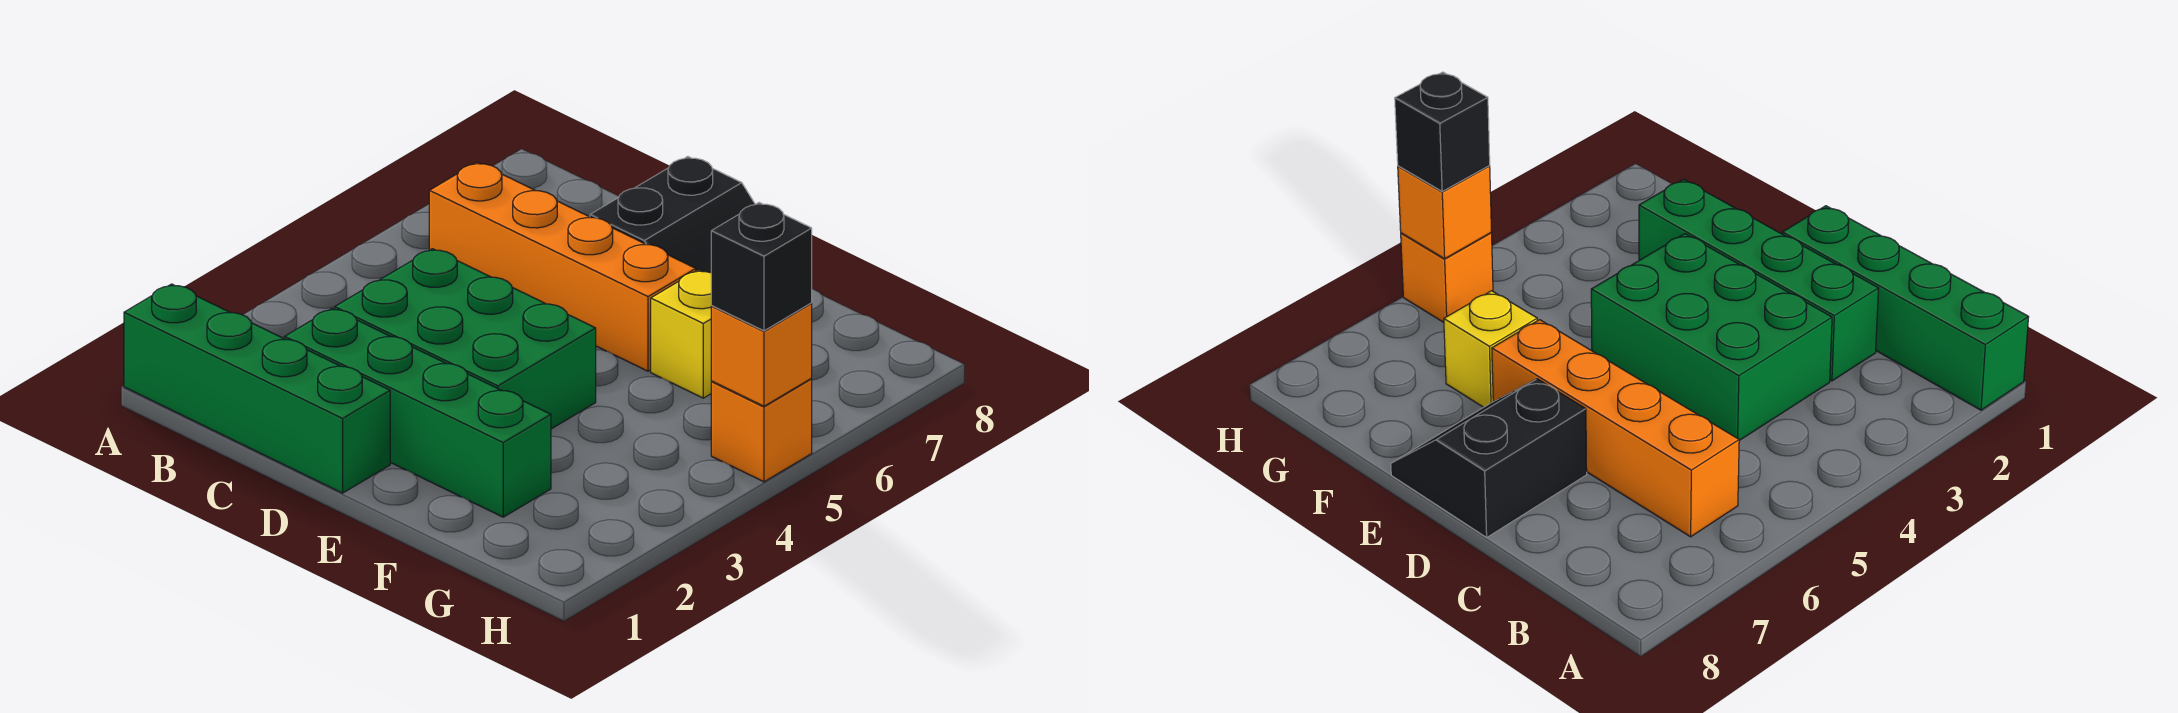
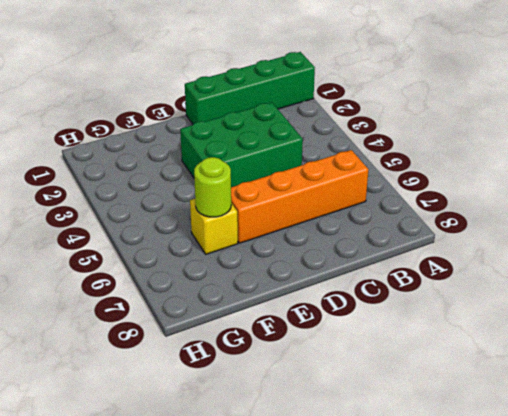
lime 1x1 round brick [194,157,231,217] -> none
none -> green 1x4 brick [285,308,551,517]
none -> black 2x2 slope [590,157,755,273]

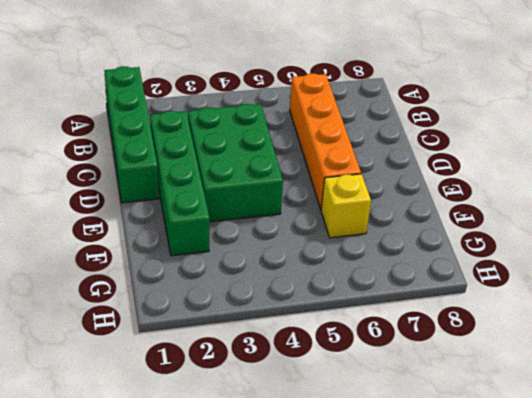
none -> black 2x2 slope [590,157,755,273]
none -> orange 1x1 brick [711,379,812,482]

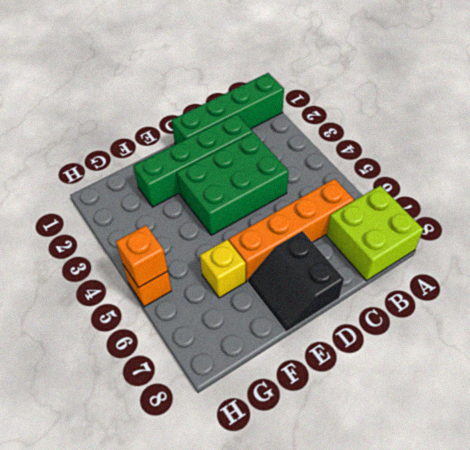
lime 2x2 brick [326,186,423,281] -> none
none -> black 1x1 brick [711,203,812,331]

